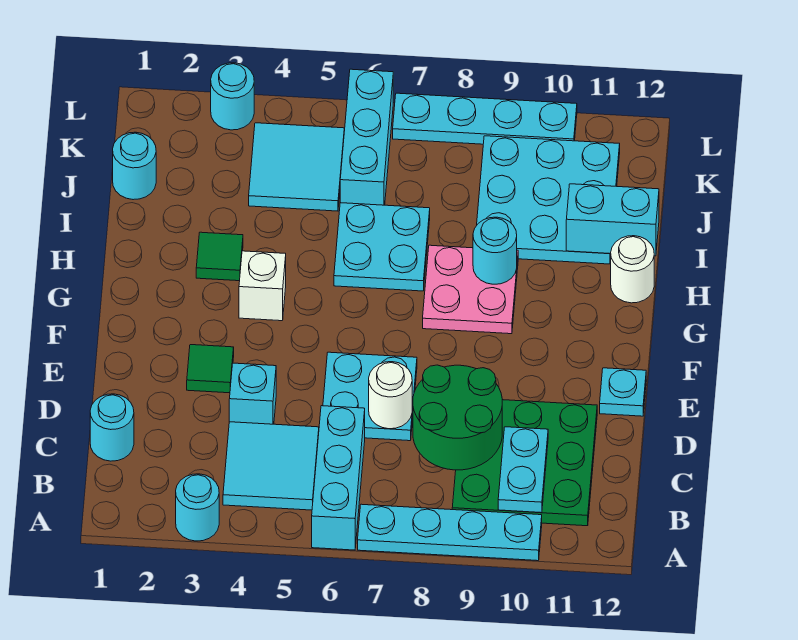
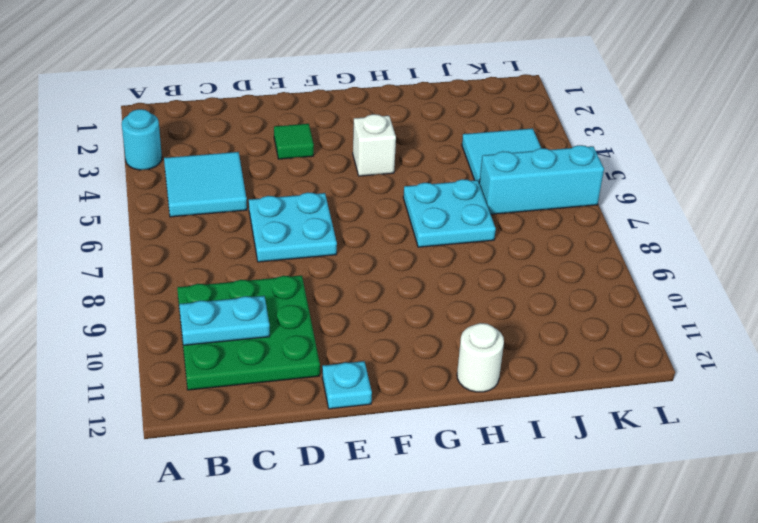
none -> cyan 1x3 brick [312,406,365,550]
none -> cyan 1x4 plate [358,504,542,561]
none -> cyan 1x1 round brick [90,394,134,461]

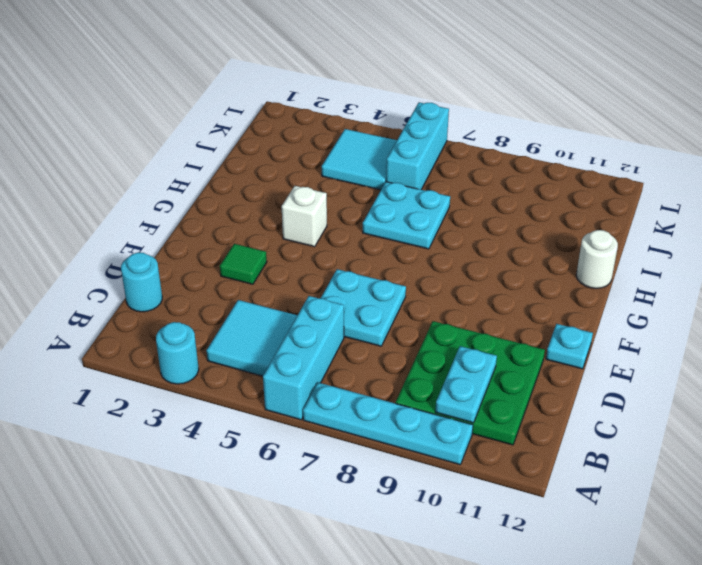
none -> cyan 1x1 brick [229,363,276,424]
none -> pink 2x2 plate [423,245,518,334]
none -> green 1x1 tile [196,232,243,281]

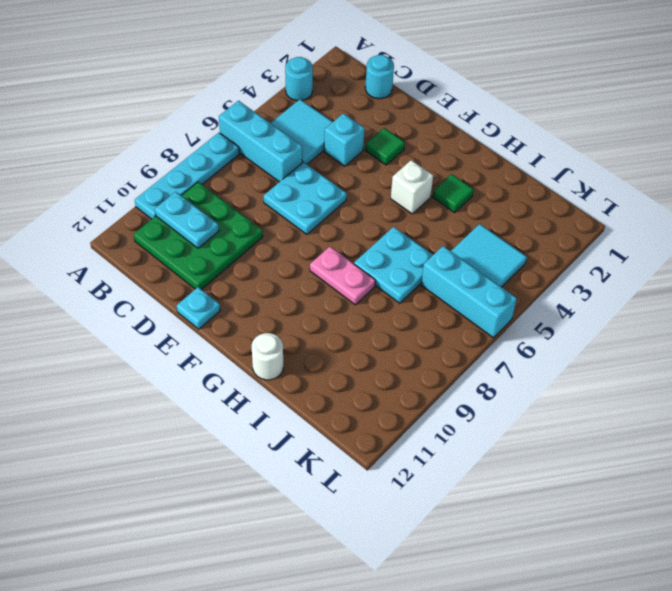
pink 1x2 plate [310,247,376,305] -> pink 2x2 plate [423,245,518,334]
none -> cyan 3x3 plate [477,136,620,264]
none -> cyan 1x1 round brick [113,132,156,200]
none -> cyan 1x1 round brick [211,63,254,130]

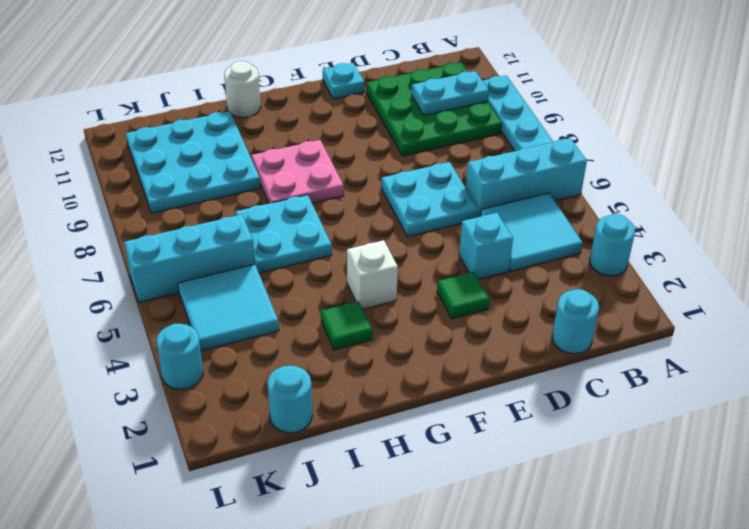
none -> cyan 1x4 plate [393,93,577,144]
none -> green 2x2 round brick [413,365,502,470]
none -> white 1x1 round brick [369,362,412,429]

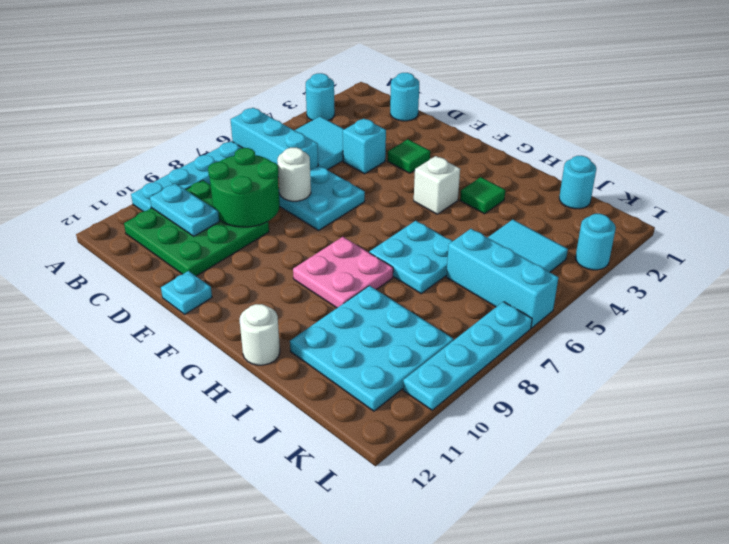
none -> cyan 1x1 round brick [473,217,517,284]
none -> cyan 1x2 brick [566,184,659,256]

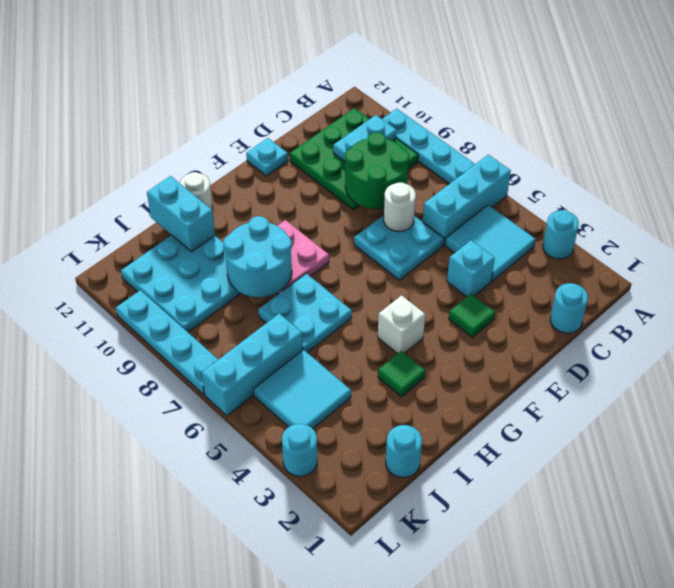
cyan 2x2 round brick [223,216,292,297] -> cyan 1x1 round brick [473,217,517,284]

